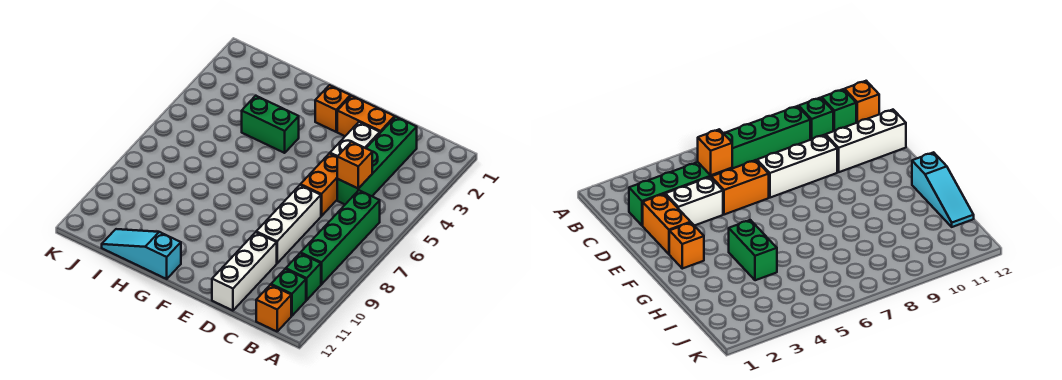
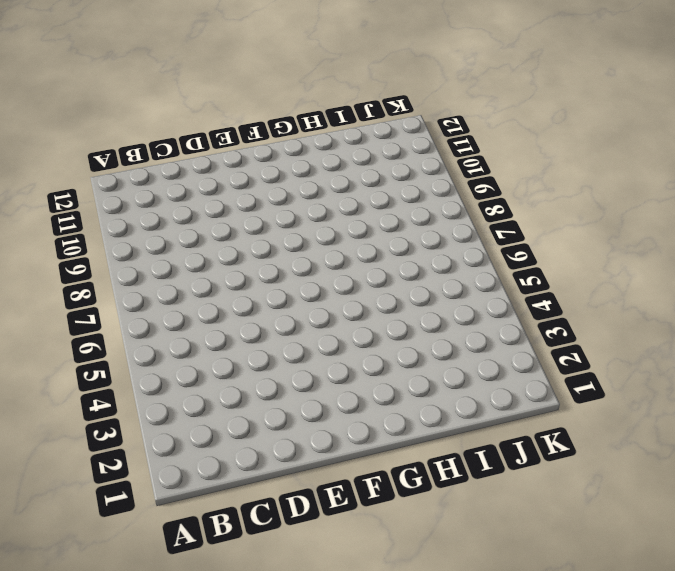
none -> green 1x4 brick [301,190,380,284]
none -> green 1x1 brick [286,253,321,300]
none -> green 1x1 brick [271,269,306,316]

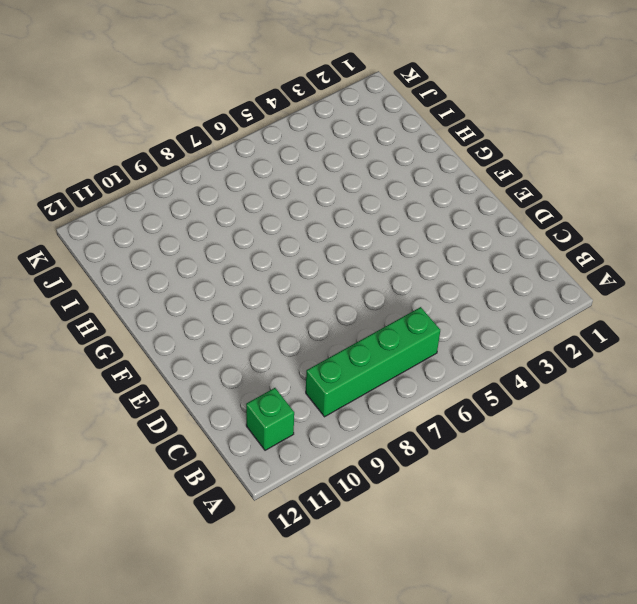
none -> green 1x1 brick [286,253,321,300]
none -> orange 1x1 brick [256,285,291,331]
none -> green 1x4 brick [337,117,417,204]

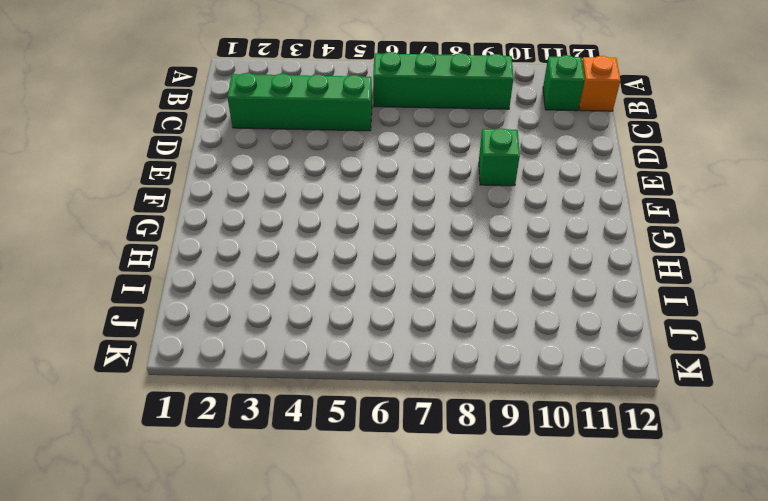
green 1x1 brick [479,128,520,186] -> green 1x1 brick moved to [286,253,321,300]
none -> orange 1x2 brick [337,96,395,136]
none -> white 1x2 brick [330,122,380,157]
none -> orange 1x2 brick [301,153,337,216]

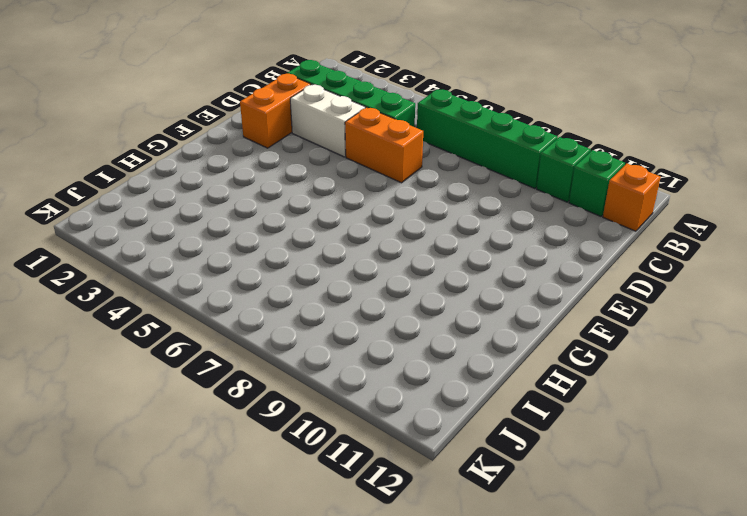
none -> white 1x3 brick [256,185,321,263]
none -> white 1x3 brick [212,232,277,311]
none -> orange 1x1 brick [315,85,350,132]

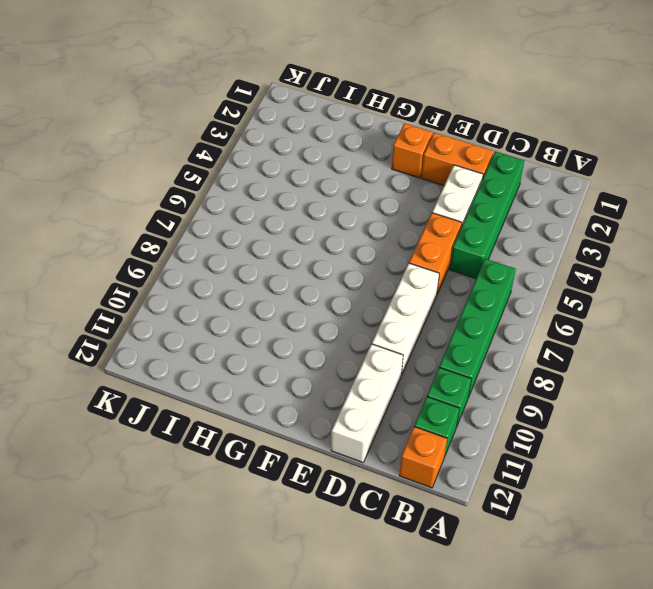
none -> green 1x2 brick [242,96,299,153]
none -> cyan 1x3 slope [102,229,181,279]
none -> orange 1x1 brick [337,142,372,189]

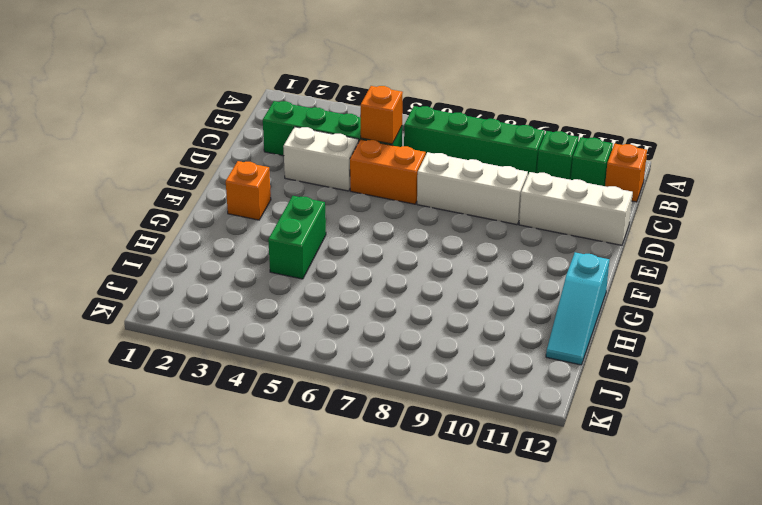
none -> orange 1x2 brick [337,96,395,136]

